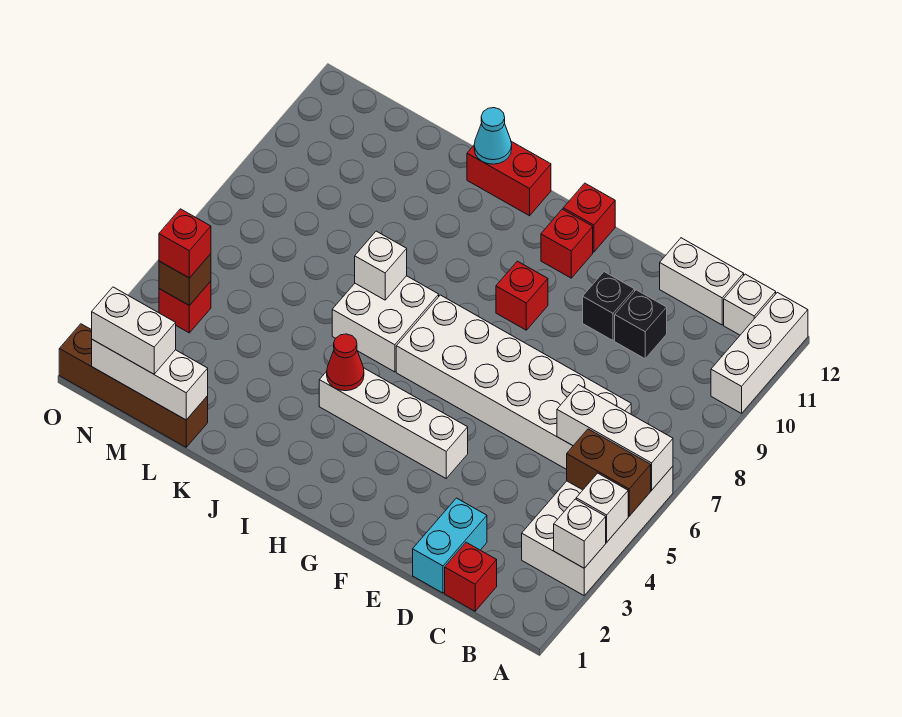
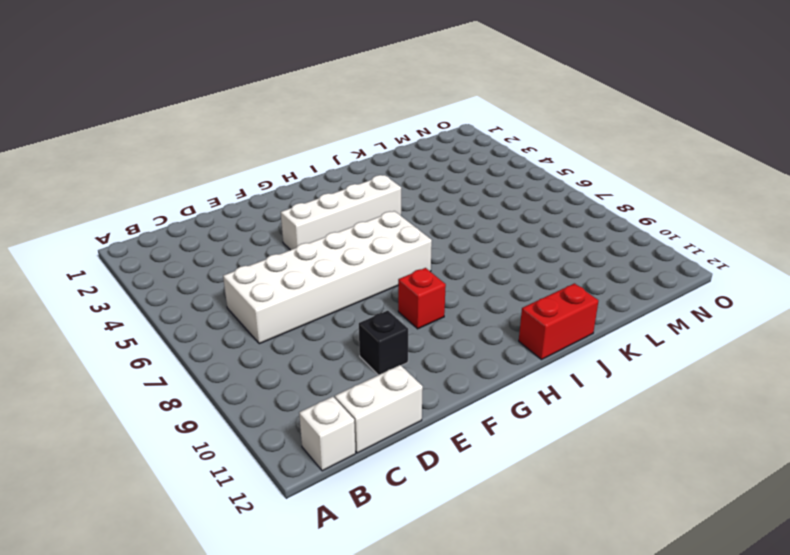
none -> white 2x4 brick [522,466,673,595]
none -> white 1x3 brick [711,292,808,413]
none -> red 1x1 brick [445,542,497,611]

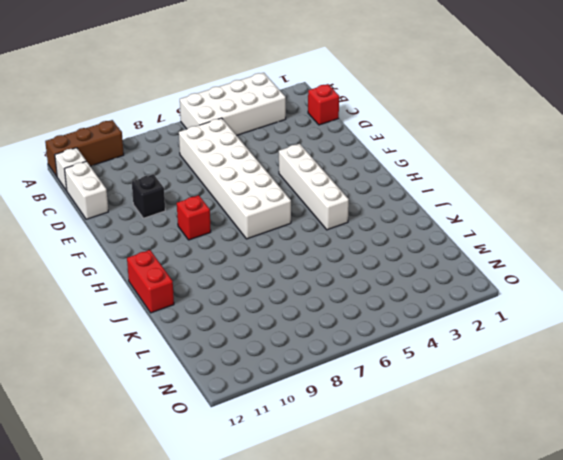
brown 1x3 brick [45,120,124,176] -> white 1x3 brick [711,292,808,413]
none -> cyan 1x2 brick [413,498,487,593]
none -> black 1x1 brick [615,290,667,359]
none -> red 1x1 brick [541,209,593,278]

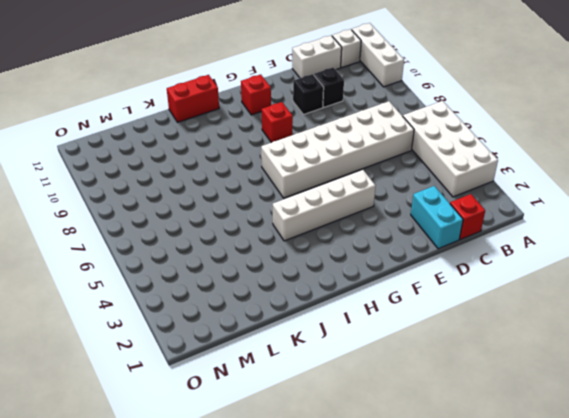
none -> red 1x1 brick [563,183,615,252]
none -> white 2x2 brick [332,276,439,372]
none -> brown 1x4 brick [59,324,208,447]

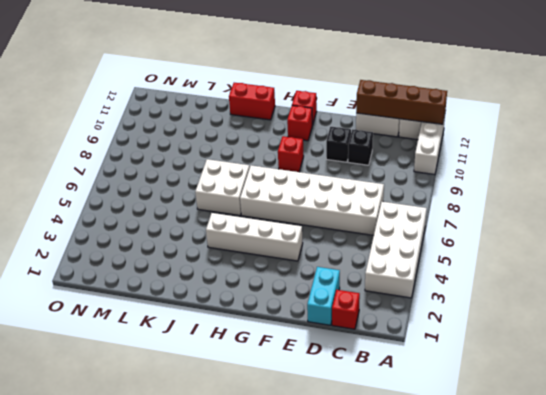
brown 1x4 brick [356,80,447,124] -> brown 1x4 brick moved to [59,324,208,447]
none -> red 1x1 brick [159,281,211,333]
none -> white 1x1 brick [554,499,606,568]
none -> white 1x1 brick [576,473,628,542]

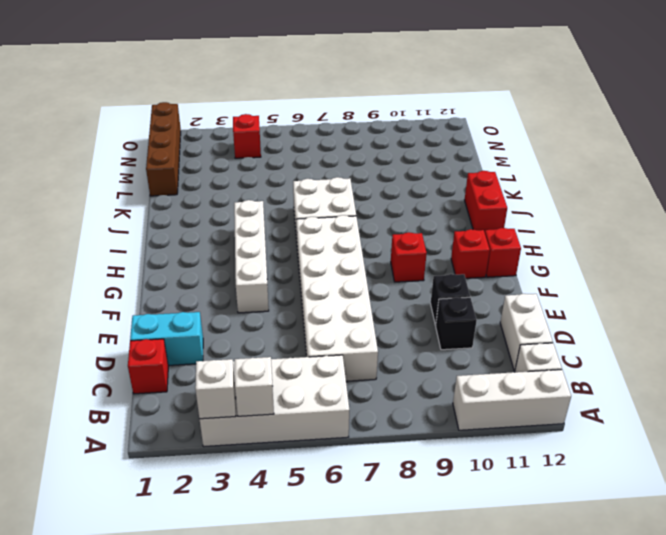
none -> brown 1x2 brick [567,429,651,516]
none -> white 1x3 brick [557,385,673,490]
none -> red 1x1 cone [327,334,364,391]

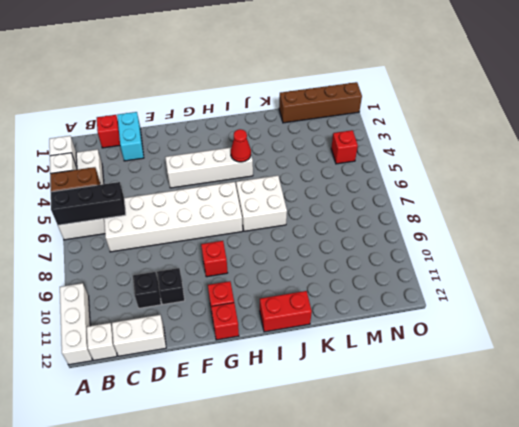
black 1x3 brick [51,182,126,225] -> white 1x3 brick [557,385,673,490]
none -> white 1x1 brick [355,231,407,300]
none -> cyan 1x1 cone [474,108,512,164]
none -> white 1x3 brick [92,340,208,420]

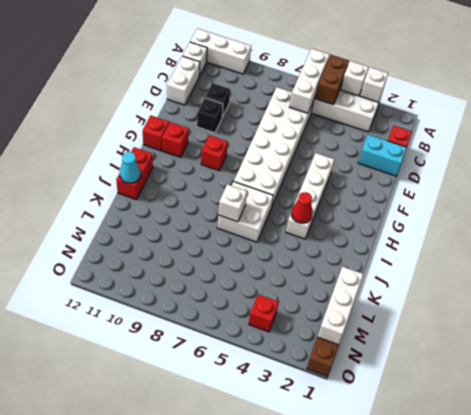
none -> brown 1x1 brick [159,254,211,306]
none -> white 1x2 brick [92,287,176,374]
none -> red 1x1 brick [159,209,211,278]

